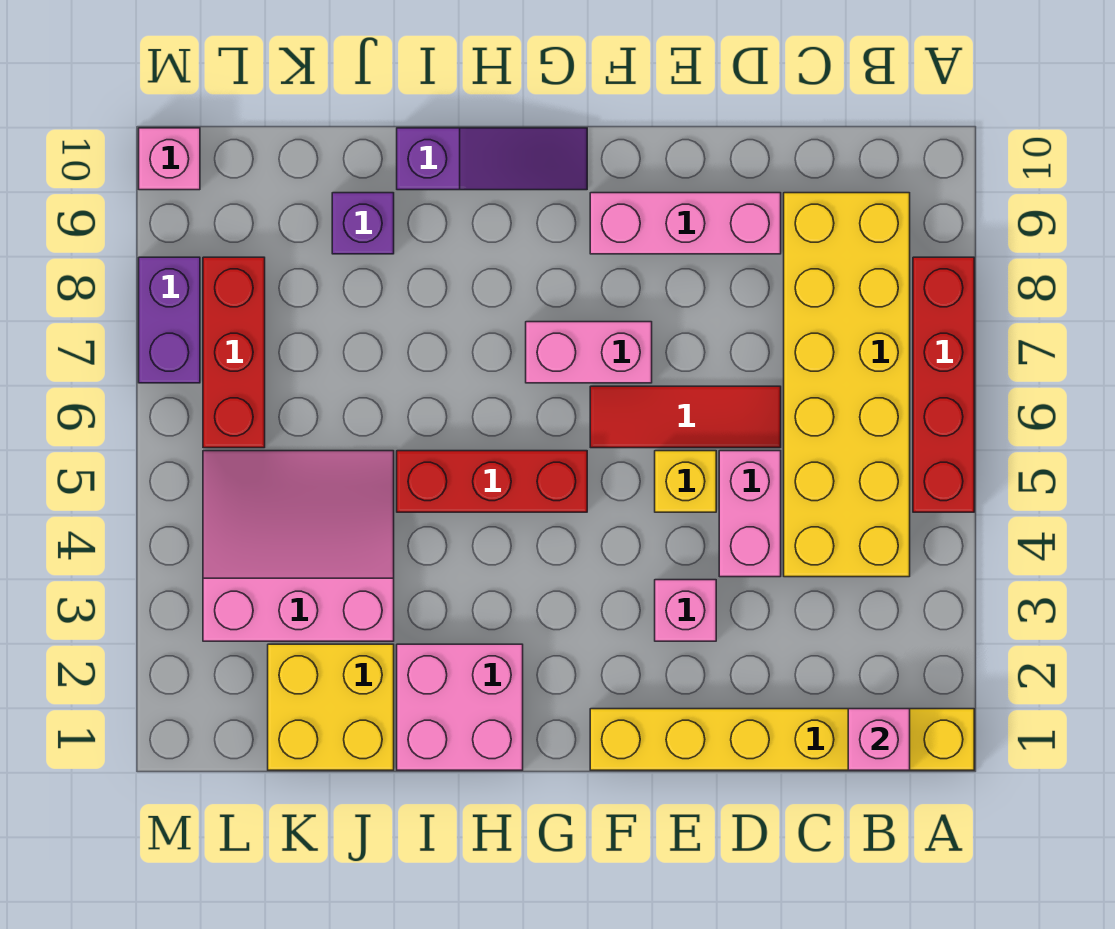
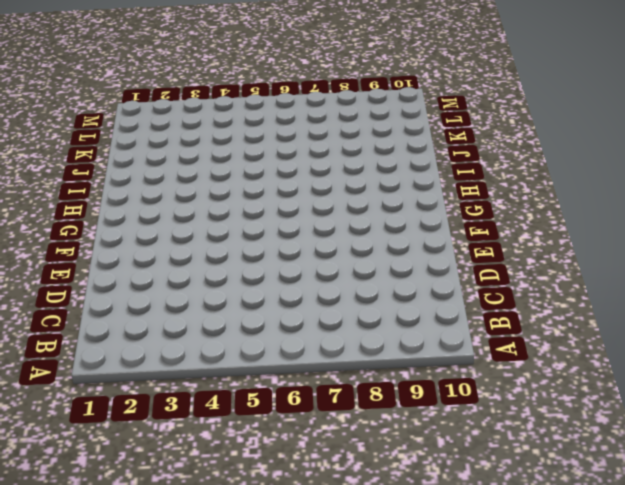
none -> yellow 1x6 brick [590,709,974,770]
none -> red 1x4 brick [913,257,974,512]
none -> yellow 2x6 brick [784,193,910,577]

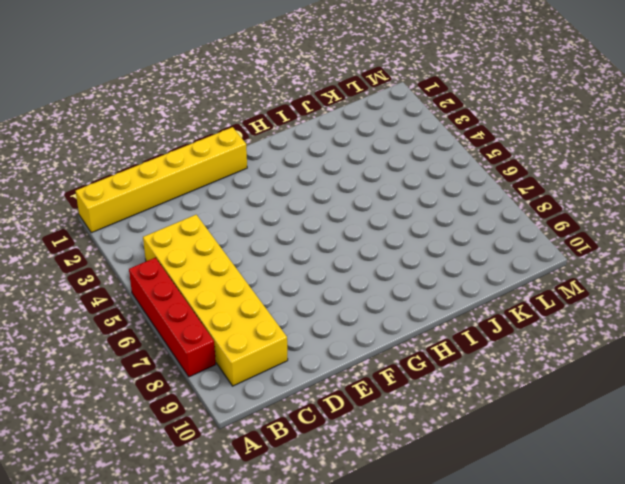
none -> pink 1x2 brick [719,451,781,577]
none -> red 1x3 tile [590,386,781,448]
none -> pink 1x3 brick [590,193,781,254]

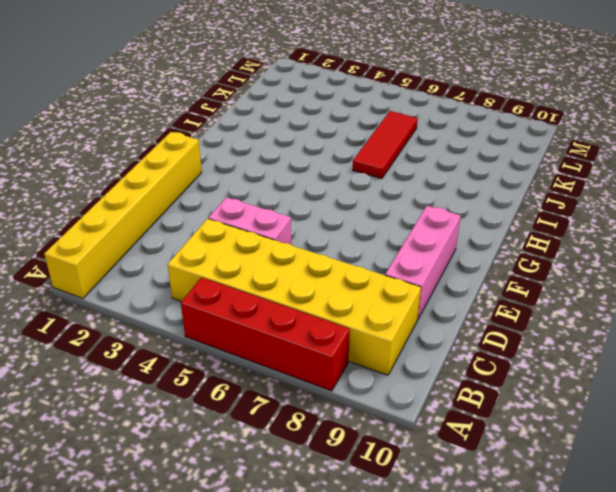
red 1x3 tile [353,111,418,179] -> red 1x3 tile moved to [590,386,781,448]
none -> pink 1x1 brick [655,580,716,641]
none -> yellow 1x1 brick [655,451,716,512]
none -> pink 1x2 brick [526,322,652,383]

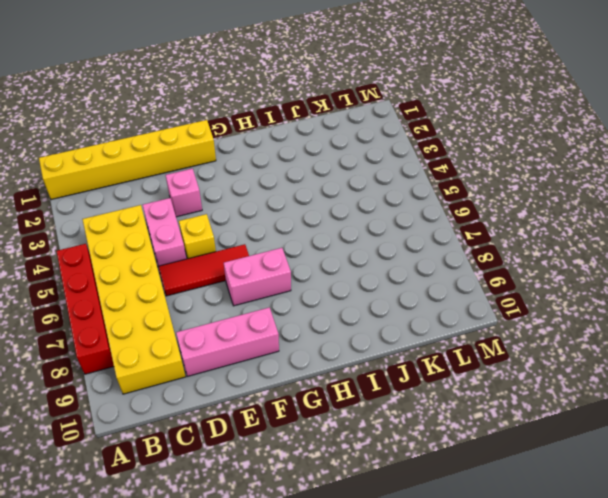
none -> red 1x3 brick [397,451,587,512]
none -> purple 1x3 slope [397,128,587,190]
none -> pink 2x2 brick [397,644,523,770]

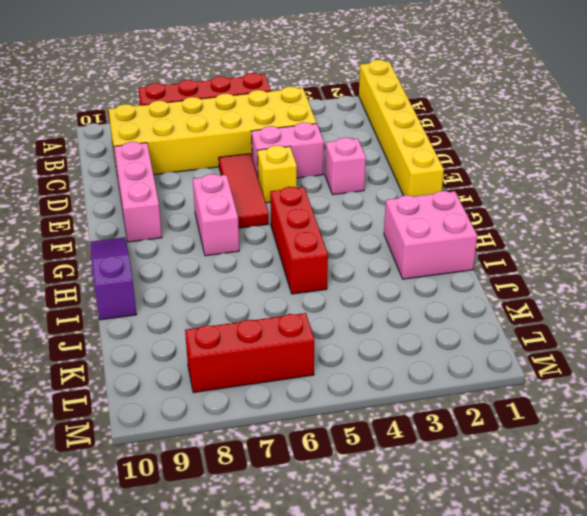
none -> yellow 2x2 brick [268,644,394,770]
none -> pink 3x3 slope [203,451,394,641]
none -> purple 1x1 brick [332,193,394,254]

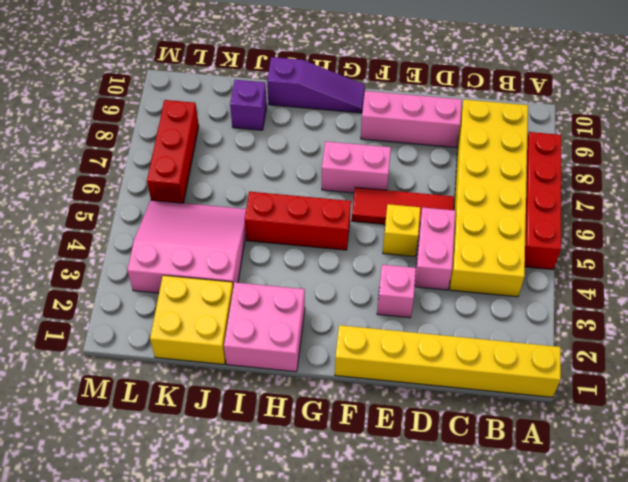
none -> purple 1x2 brick [139,257,200,383]
none -> pink 1x1 brick [139,128,200,190]
none -> pink 1x1 brick [848,709,910,770]

